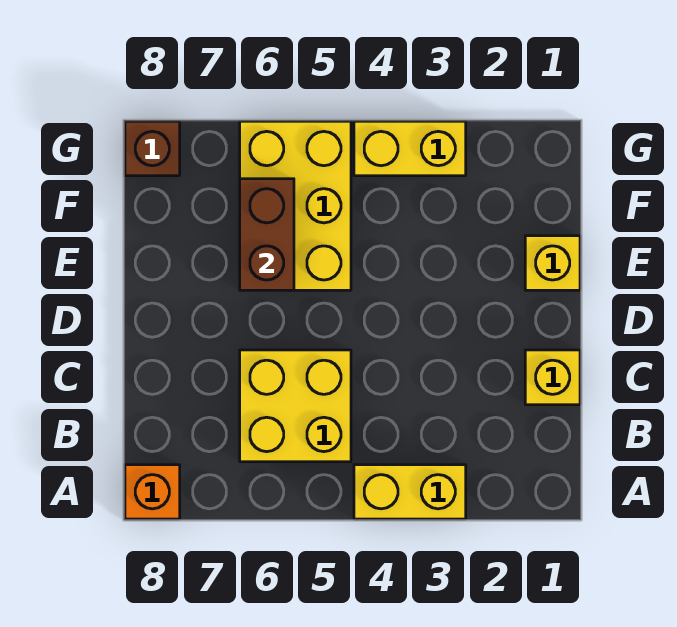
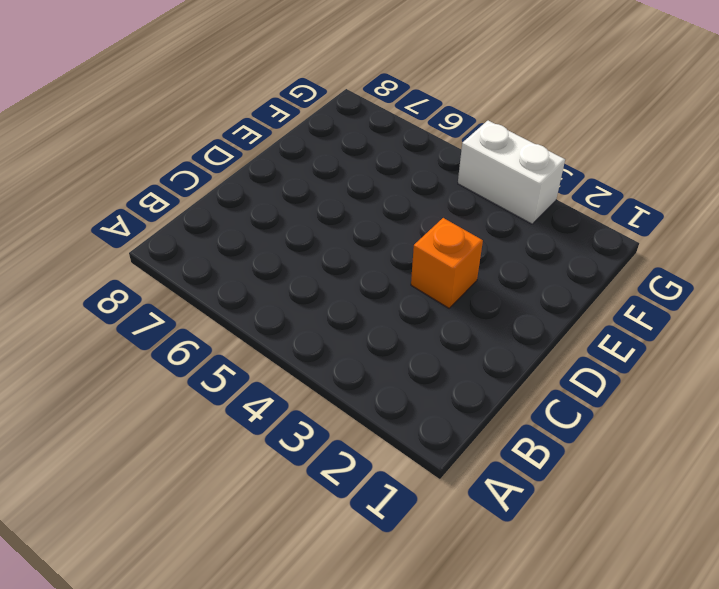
orange 1x1 brick [411,218,483,308] -> orange 1x1 brick moved to [125,465,180,519]
white 1x2 brick [458,121,565,224] -> yellow 1x2 brick [354,121,466,176]
none -> yellow 1x2 brick [354,465,466,519]
none -> yellow 2x2 brick [240,350,351,462]

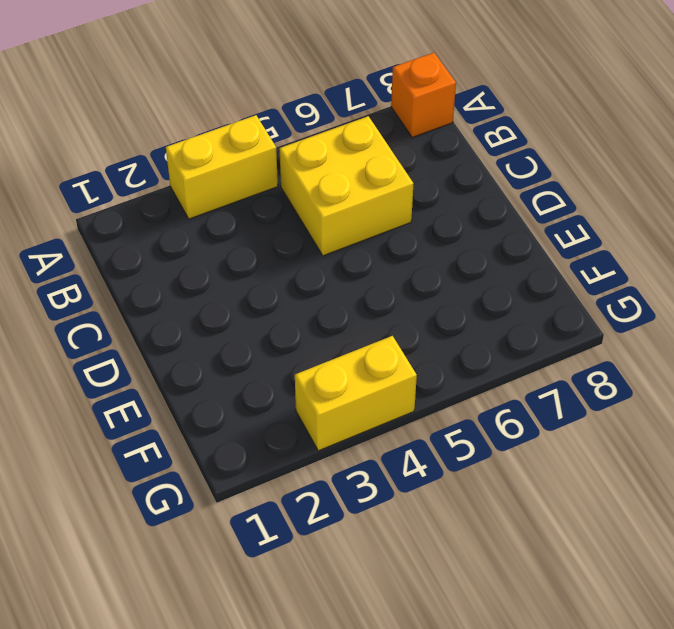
none -> yellow 1x1 brick [525,350,580,405]
none -> yellow 1x1 brick [525,236,580,290]

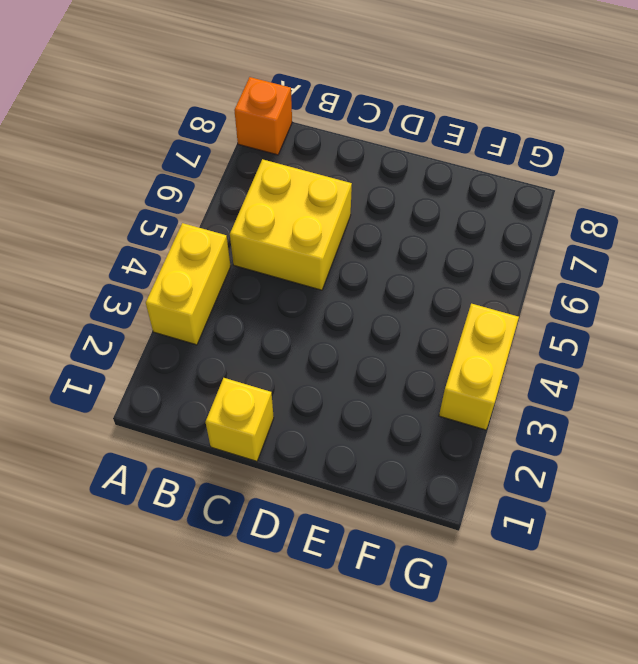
none -> yellow 1x1 brick [525,236,580,290]
none -> yellow 2x3 brick [240,121,351,290]

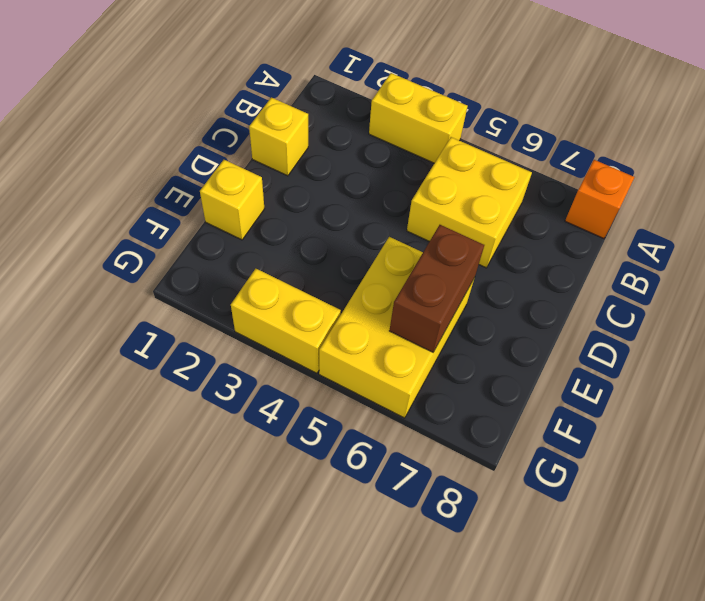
none -> brown 1x1 brick [125,121,180,176]

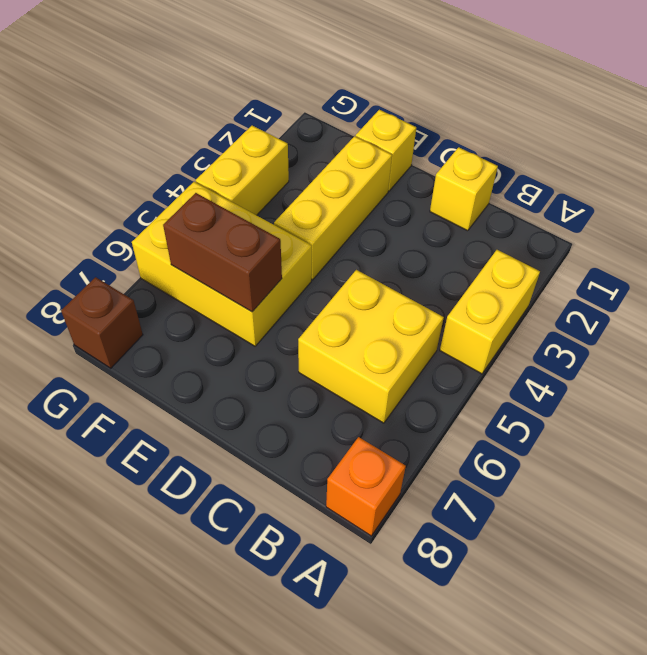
yellow 1x3 brick [274,136,392,280] -> none

